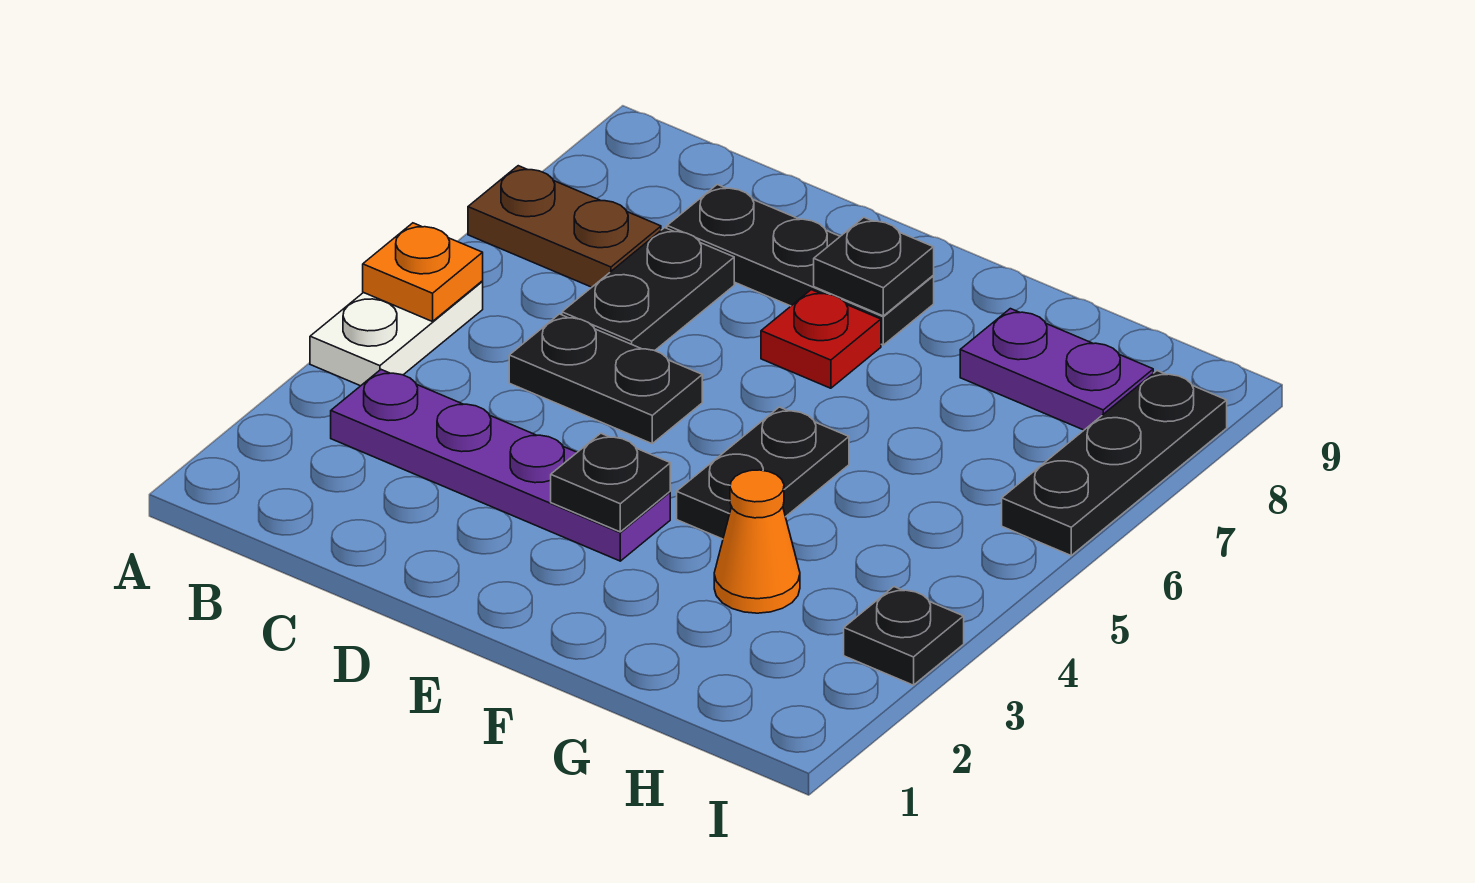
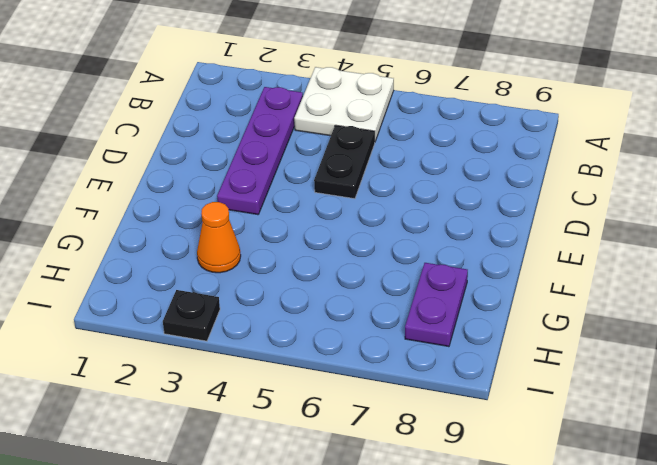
white 2x2 plate [294,67,394,141] -> white 1x2 plate [310,281,483,386]
none -> brown 1x2 plate [468,166,661,287]
none -> black 1x2 plate [562,228,734,351]
none -> black 1x3 plate [667,184,934,345]

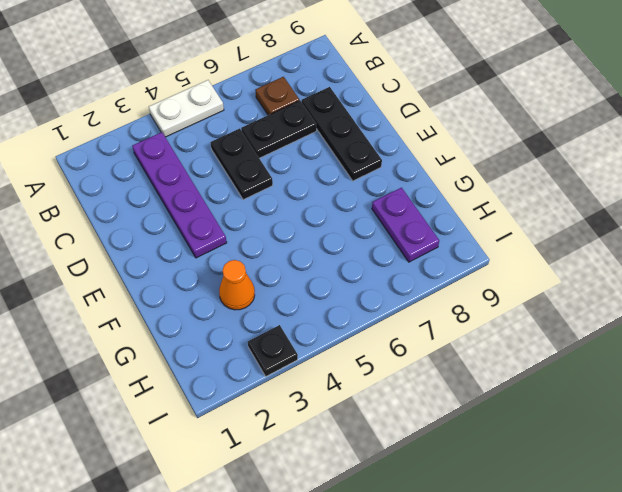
brown 1x1 plate [255,77,299,115] -> brown 1x2 plate [468,166,661,287]
none -> red 1x1 plate [761,290,881,388]
none -> black 1x2 plate [677,407,849,539]
none -> black 1x3 plate [1002,371,1227,555]

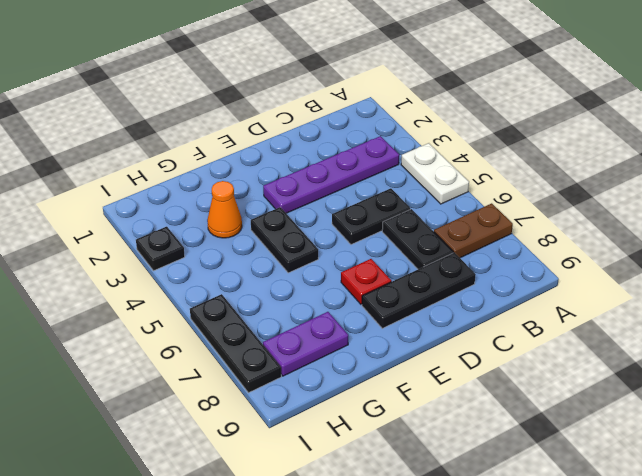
none -> orange 1x1 plate [363,223,483,322]
none -> black 1x1 plate [551,433,670,532]
none -> black 1x1 plate [814,217,934,316]

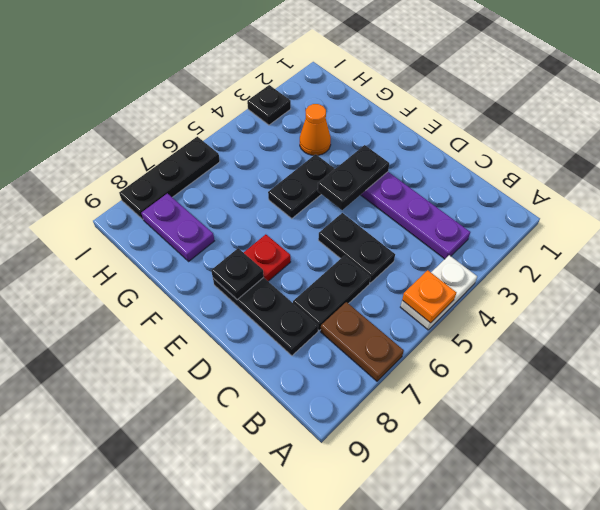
black 1x2 plate [318,145,389,210] -> black 1x1 plate [551,433,670,532]

